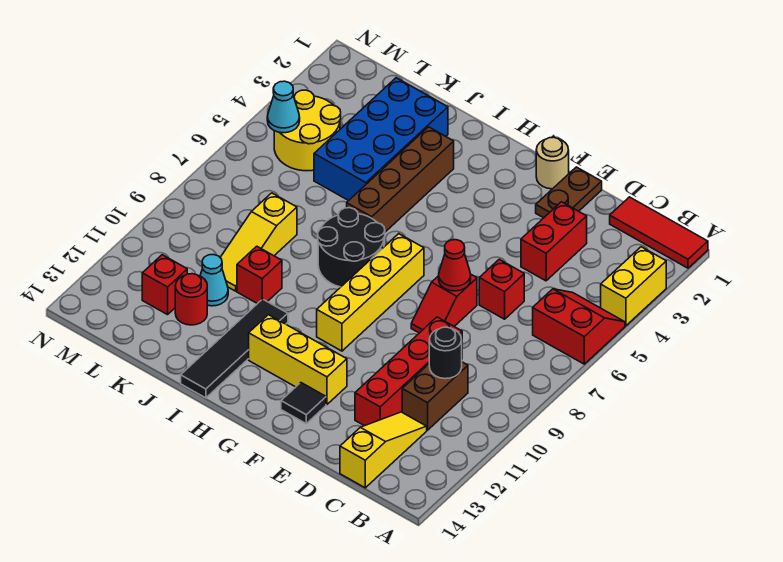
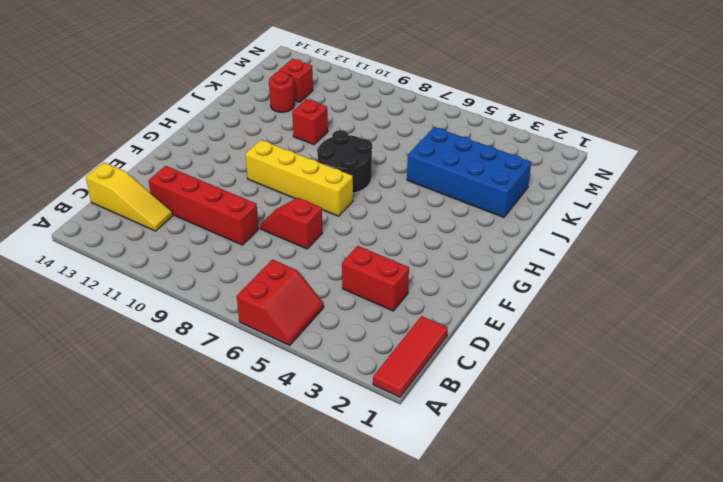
none -> yellow 1x2 brick [601,247,666,326]
none -> brown 1x2 brick [402,362,468,430]
none -> red 1x1 brick [479,259,524,319]

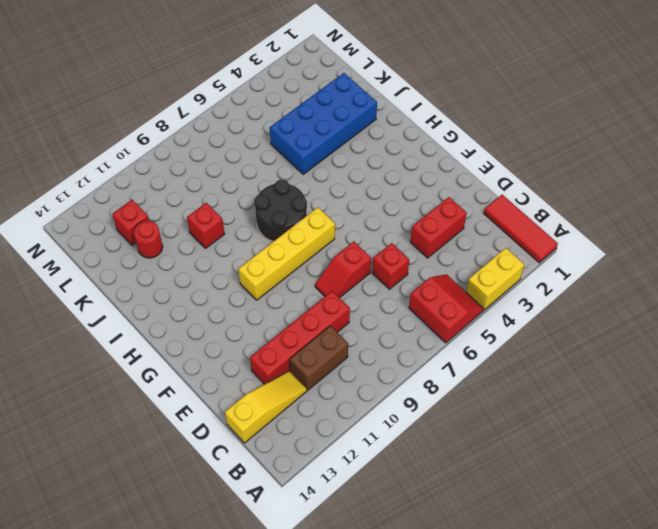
none -> brown 1x2 plate [536,167,602,218]
none -> tan 1x1 round brick [536,137,569,189]
none -> yellow 1x3 brick [249,315,347,404]

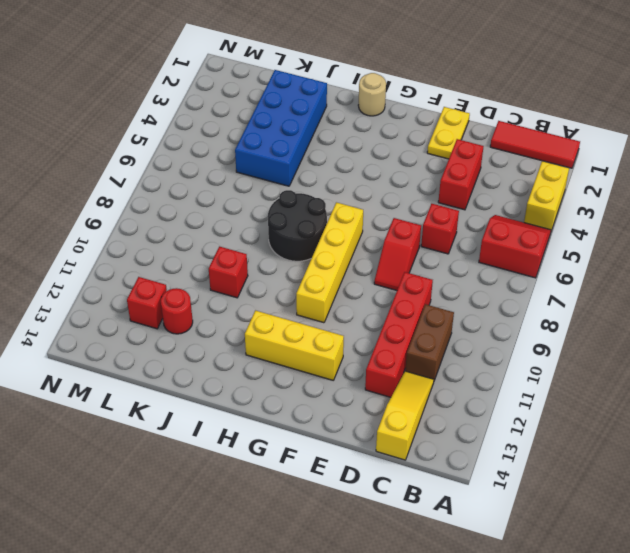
yellow 1x2 plate [427,107,470,159] -> brown 1x2 plate [536,167,602,218]
tan 1x1 round brick [358,73,386,116] -> tan 1x1 round brick moved to [536,137,569,189]
none -> black 1x1 tile [281,383,326,423]
none -> brown 1x4 brick [347,127,454,232]
none -> black 1x4 tile [181,299,288,398]

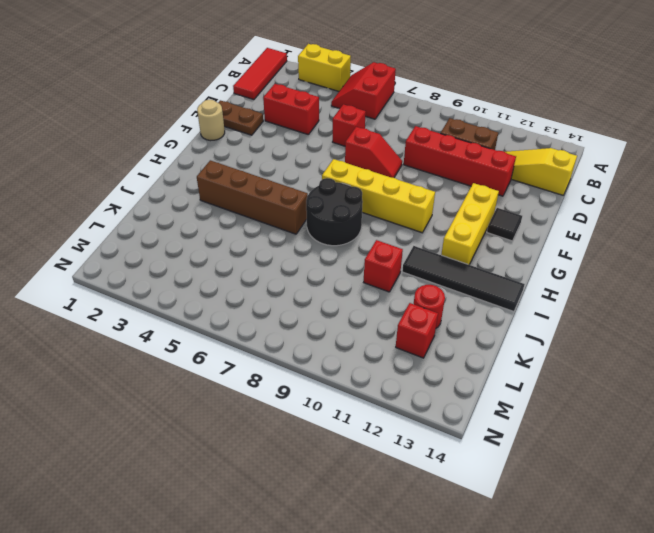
none -> blue 2x4 brick [314,78,448,201]
none -> yellow 1x3 slope [220,193,297,291]
none -> cyan 1x1 cone [200,255,228,306]

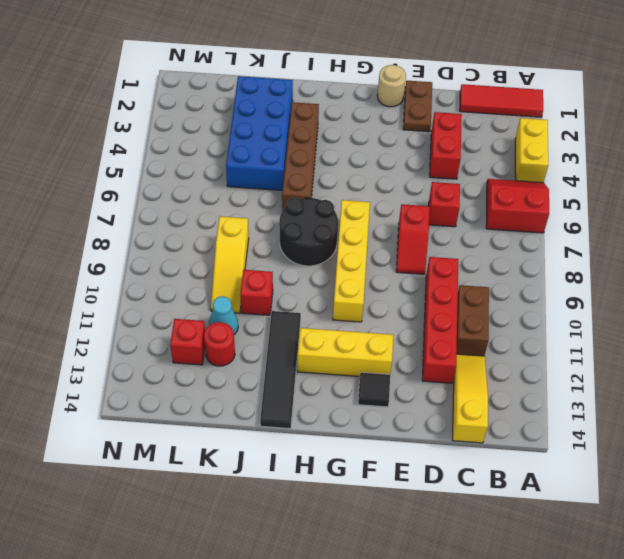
none -> yellow 2x2 round brick [274,90,341,171]
none -> black 1x1 round brick [429,327,462,379]
none -> red 1x1 cone [439,240,471,291]

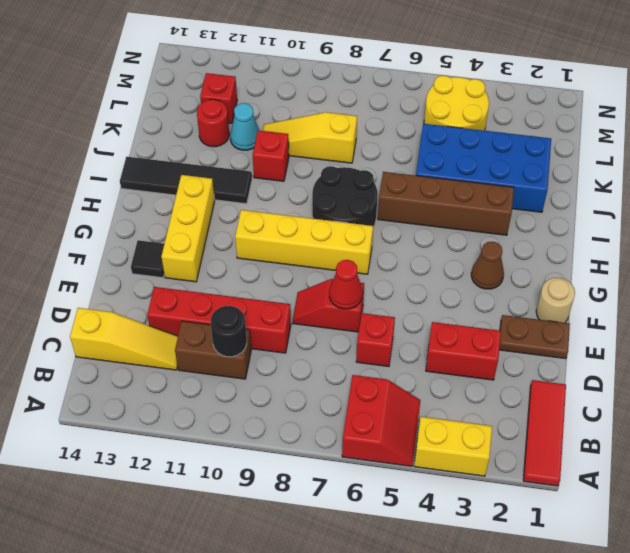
brown 1x1 cone [471,242,504,289] -> none
none -> cyan 1x1 cone [267,81,300,133]

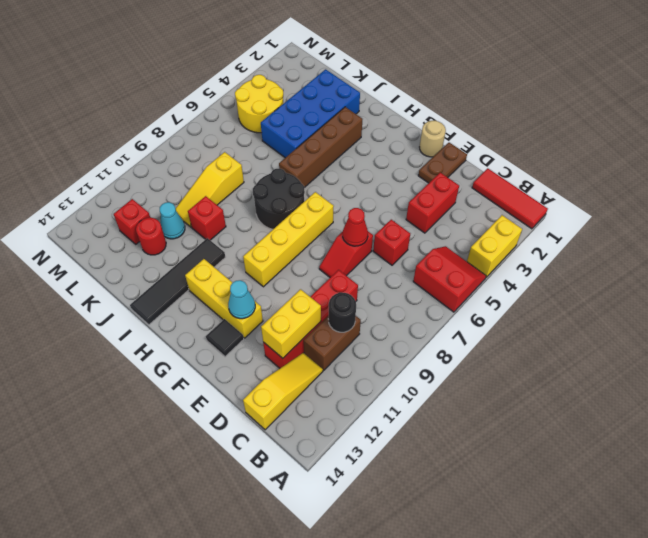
yellow 1x2 brick [261,289,321,358] -> none
cyan 1x1 cone [228,280,255,319] -> cyan 1x1 cone moved to [267,81,300,133]

